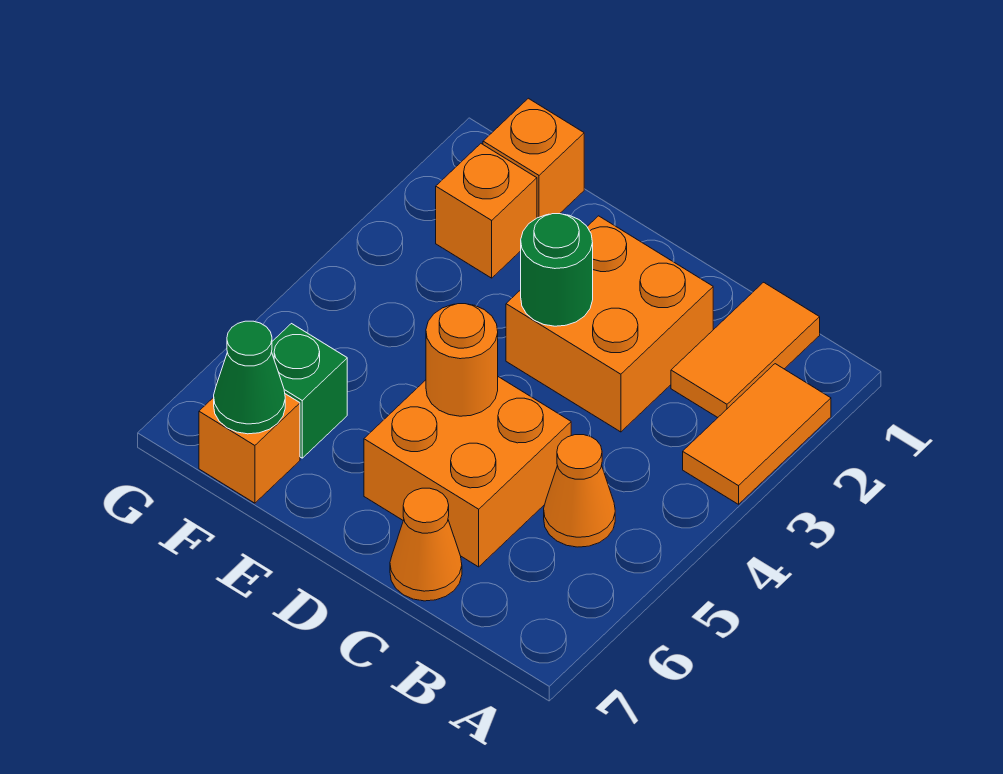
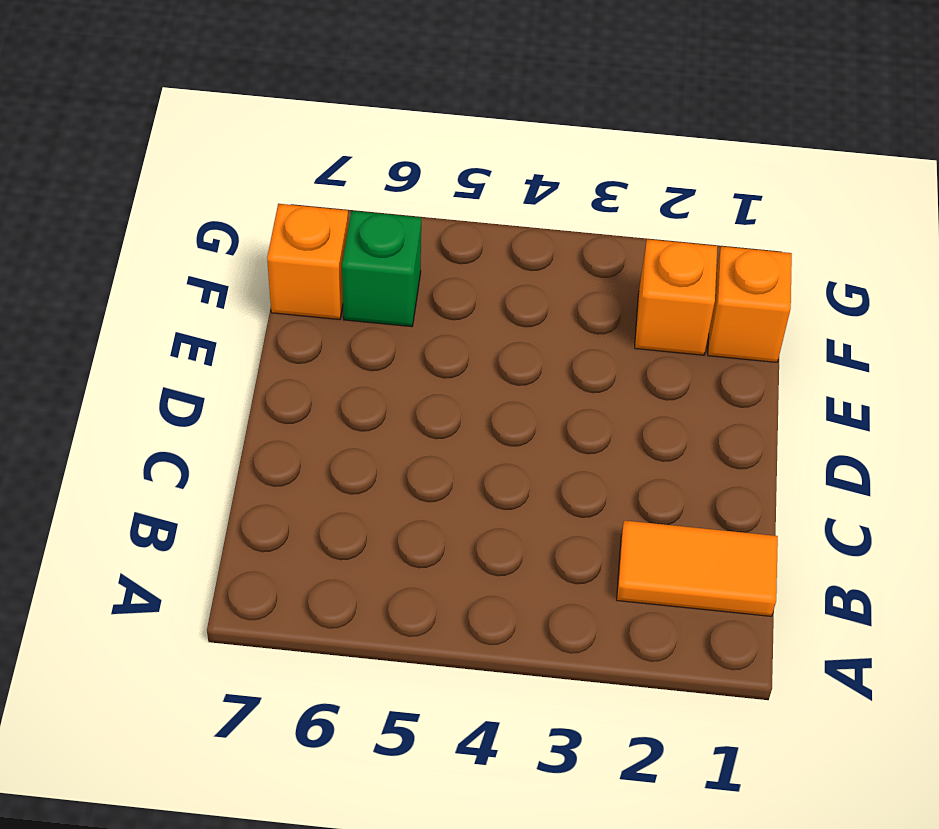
none -> orange 1x2 tile [683,364,831,504]
none -> orange 1x1 cone [544,435,615,547]
none -> orange 2x2 brick [506,216,713,432]

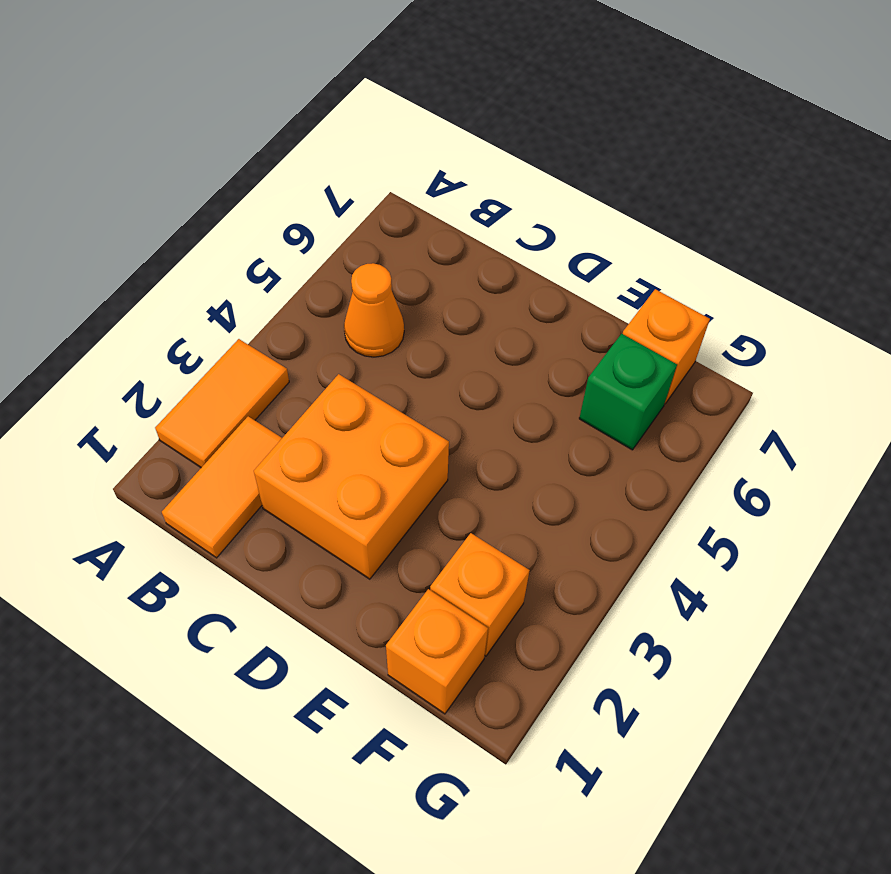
none -> orange 2x2 brick [364,377,571,567]
none -> orange 1x1 cone [390,488,462,601]
none -> green 1x1 round brick [521,214,593,326]

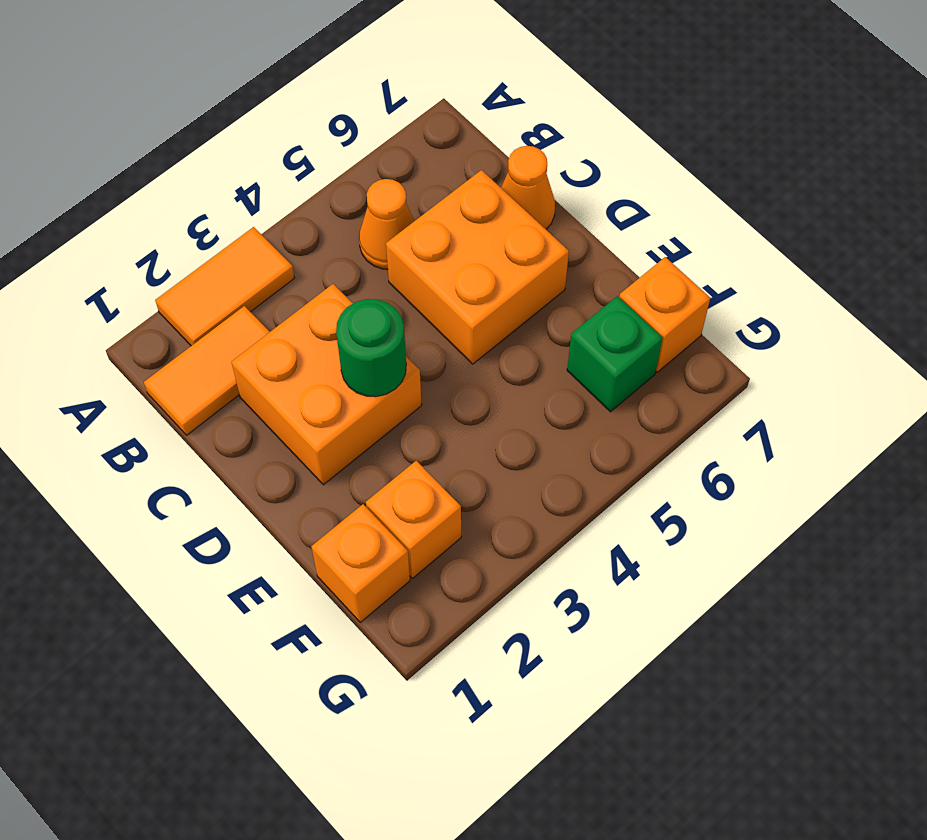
none -> orange 1x1 round brick [426,304,498,416]
none -> green 1x1 cone [214,321,285,434]

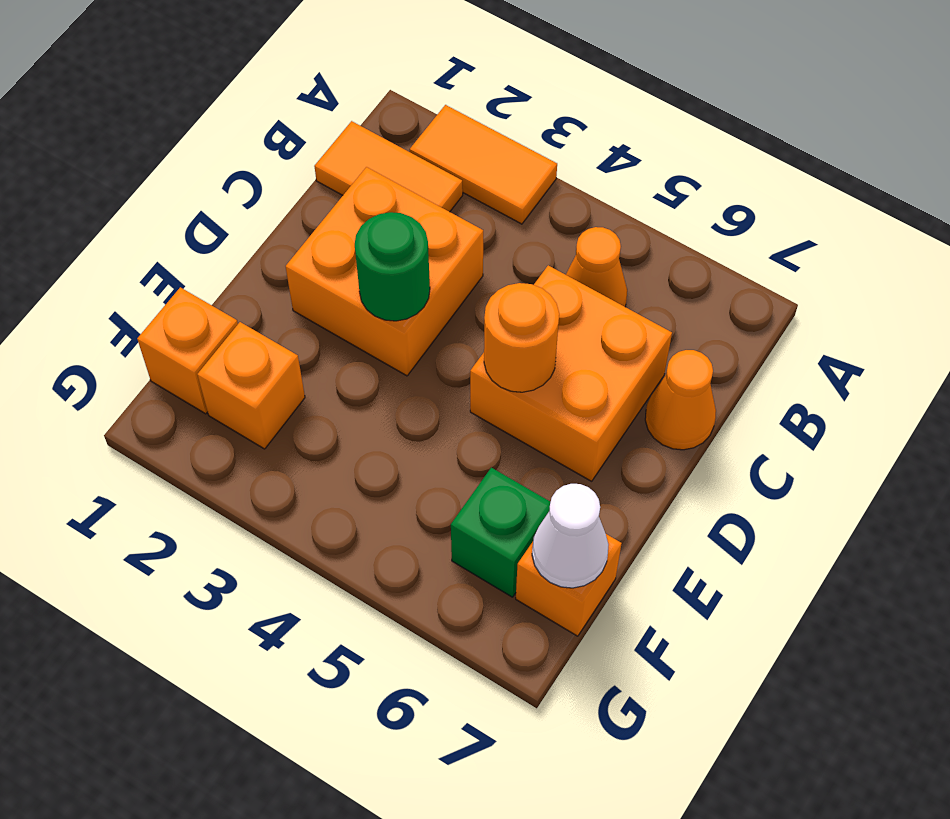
white 1x1 cone [532,484,609,588] -> green 1x1 cone [214,321,285,434]

